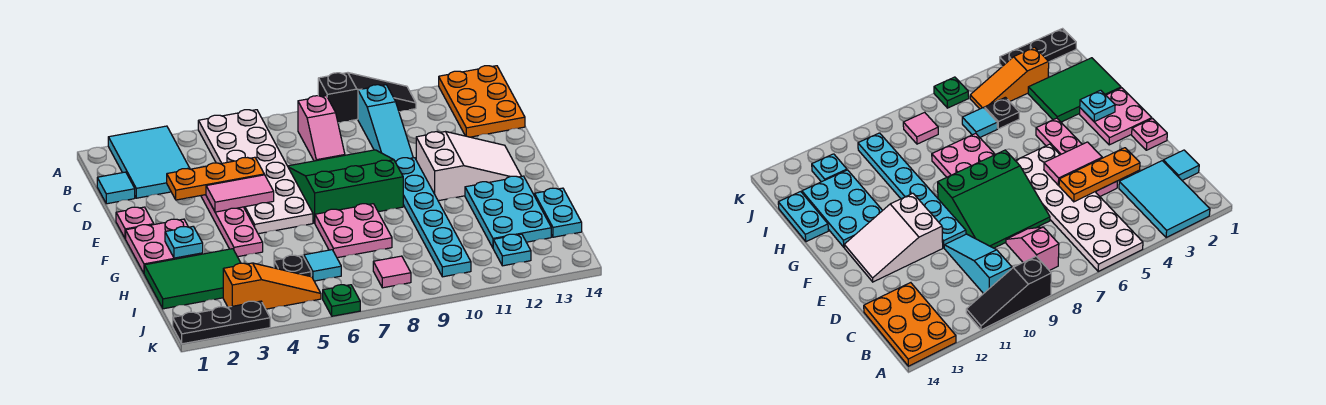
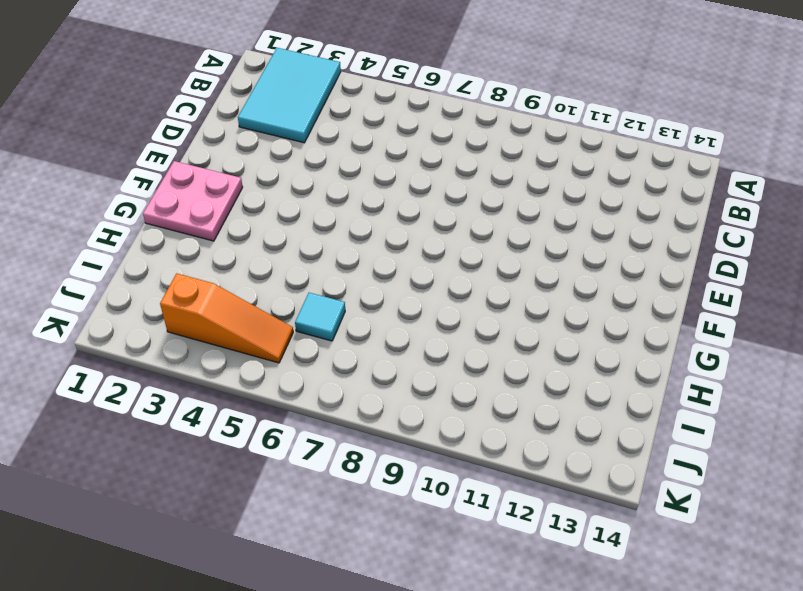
none -> white 2x6 plate [198,110,313,234]
none -> black 1x3 slope [318,73,416,123]
none -> orange 2x3 plate [439,66,525,137]

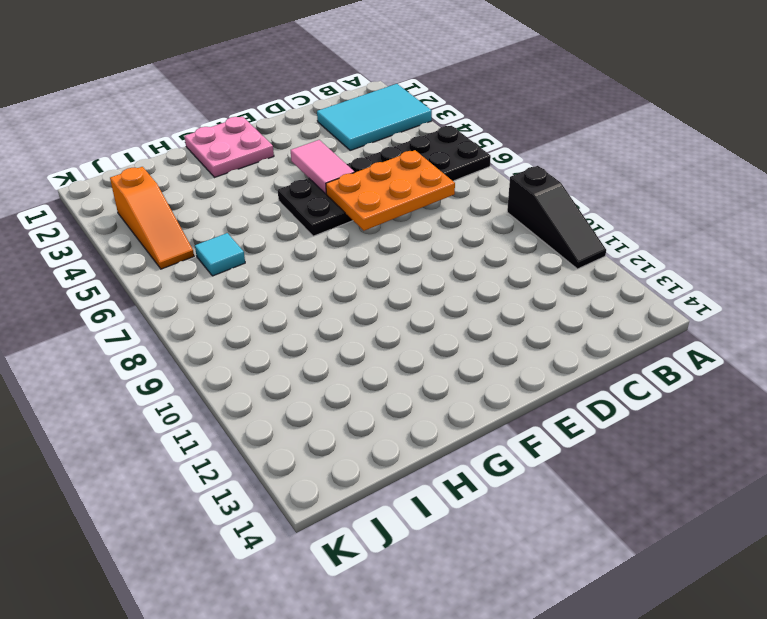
black 2x6 plate [278,126,491,236] -> white 2x6 plate [198,110,313,234]
orange 2x3 plate [326,150,455,231] -> orange 2x3 plate moved to [439,66,525,137]
none -> pink 1x2 slope [298,96,345,161]
none -> cyan 1x3 slope [358,85,413,161]
none -> cyan 1x1 tile [97,172,135,204]

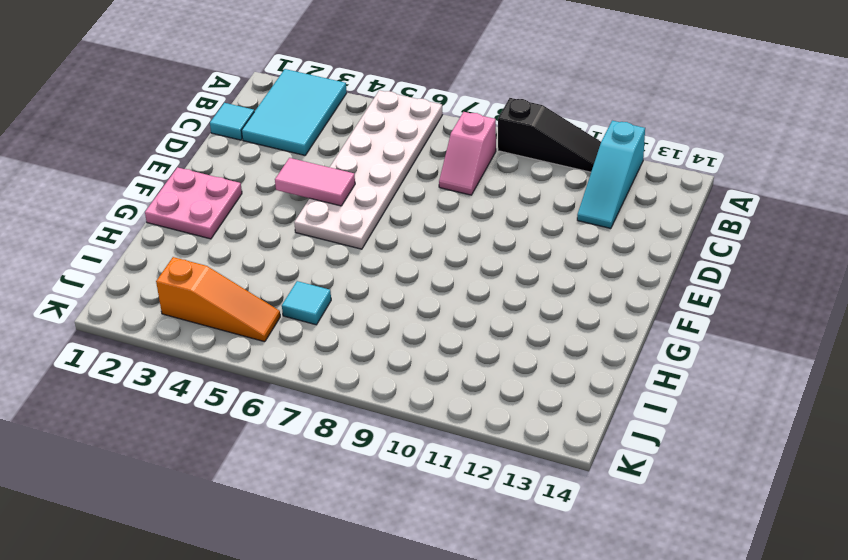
cyan 1x3 slope [577,121,645,229] -> cyan 1x3 slope moved to [358,85,413,161]
none -> orange 2x3 plate [439,66,525,137]
none -> pink 1x4 plate [201,195,263,257]
none -> green 3x3 slope [288,150,403,223]

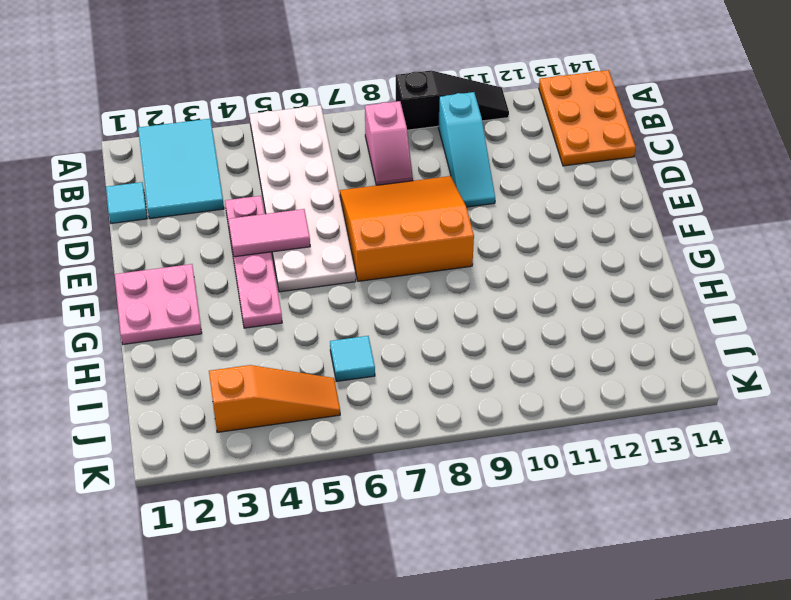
orange 3x3 slope [340,176,474,281] -> green 3x3 slope [288,150,403,223]
none -> pink 1x1 plate [116,207,154,239]
none -> cyan 1x6 plate [395,158,471,277]
none -> white 2x3 slope [416,132,521,201]

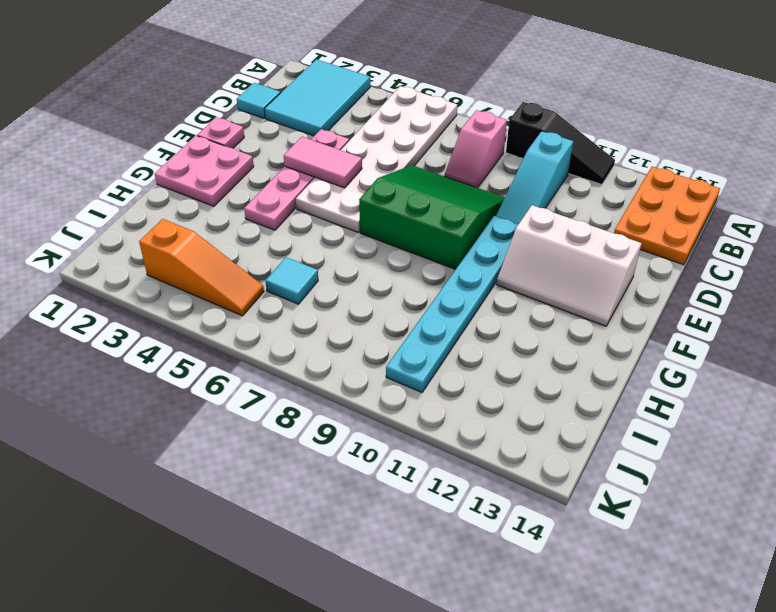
white 2x3 slope [497,205,642,326] -> white 2x3 slope turned to [416,132,521,201]
none -> pink 2x2 plate [315,204,392,258]
none -> cyan 2x3 plate [465,176,551,248]
none -> green 2x3 tile [144,249,241,309]

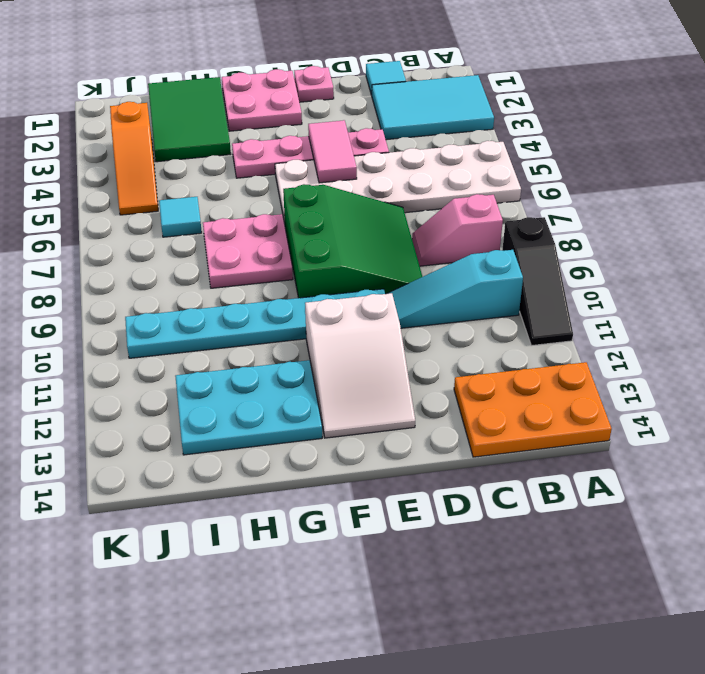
none -> cyan 1x2 plate [535,188,582,237]
none -> black 1x1 plate [274,255,311,277]
none -> pink 1x1 tile [373,256,411,288]

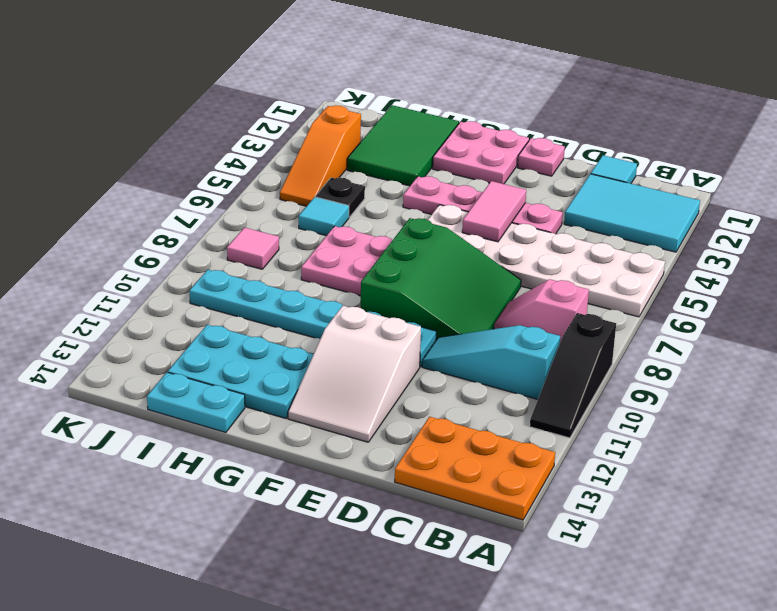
none -> cyan 1x1 plate [493,234,531,266]
none -> black 1x3 plate [173,301,270,344]
none -> green 1x1 plate [323,285,360,316]

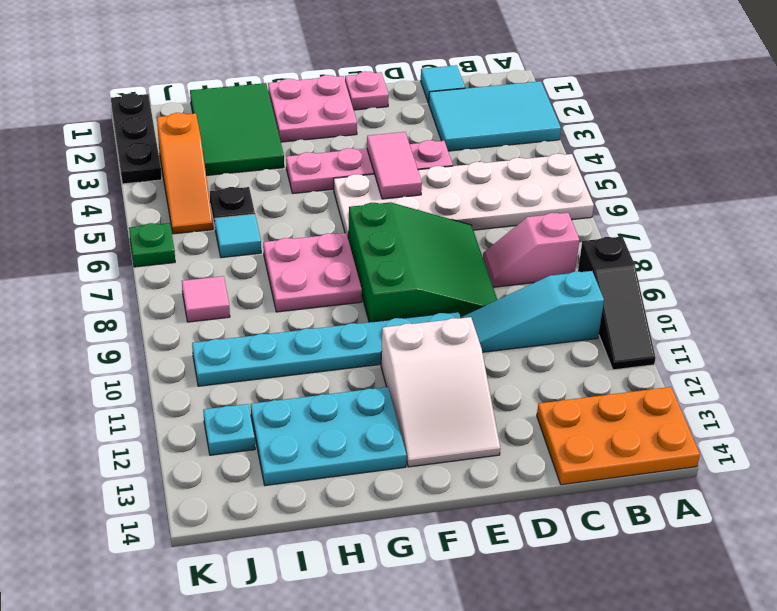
none -> cyan 1x2 plate [535,188,582,237]
none -> orange 1x3 plate [167,157,264,200]
none -> cyan 1x1 plate [165,227,203,258]

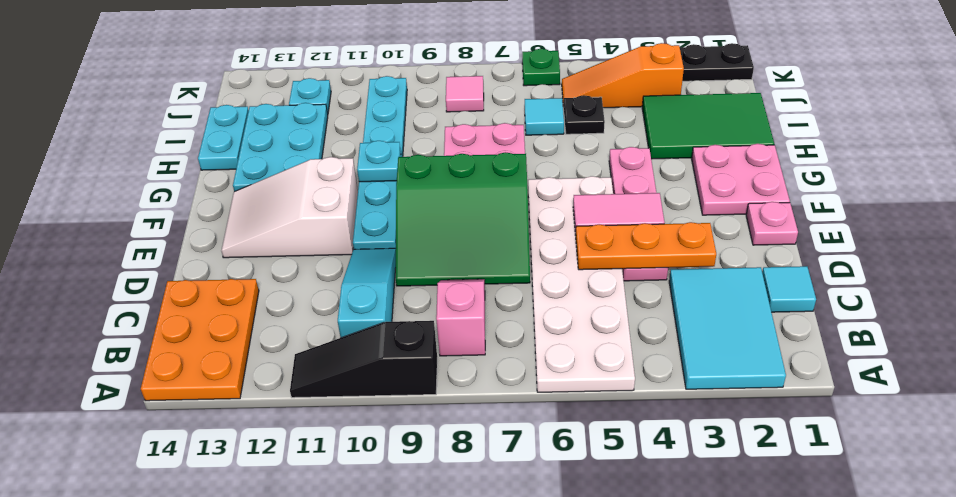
cyan 1x1 plate [357,141,401,182] -> cyan 1x1 plate moved to [165,227,203,258]

